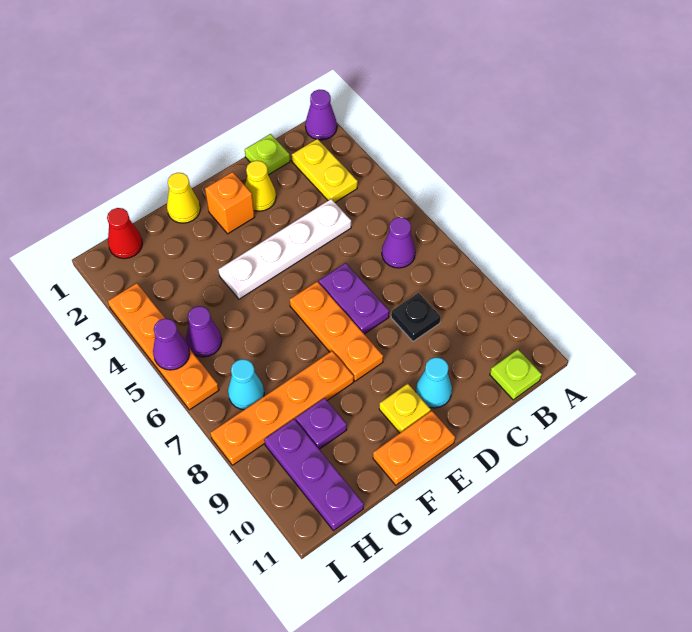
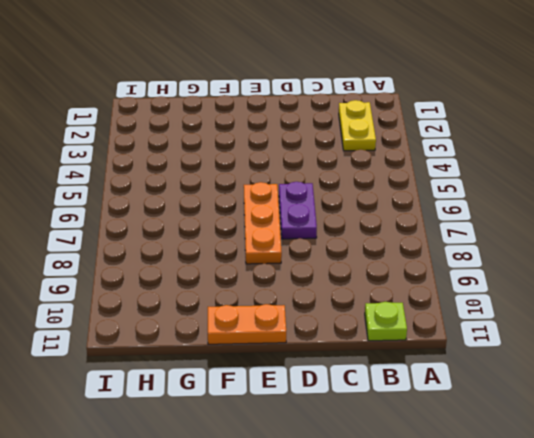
none -> purple 1x1 cone [305,90,337,140]
none -> purple 1x1 cone [382,217,415,268]
none -> lime 1x1 plate [245,134,290,175]

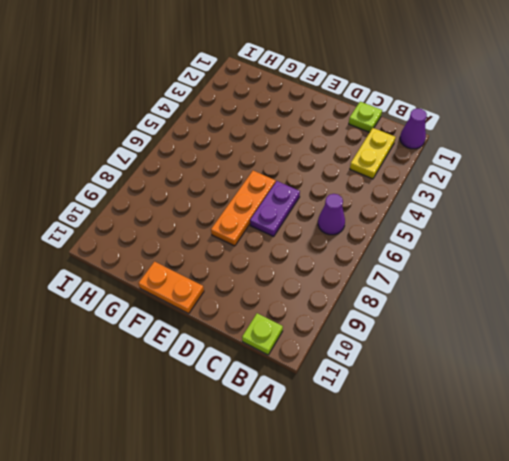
none -> white 1x4 plate [219,199,351,299]
none -> black 1x1 plate [391,293,441,341]
none -> yellow 1x1 cone [245,161,276,211]

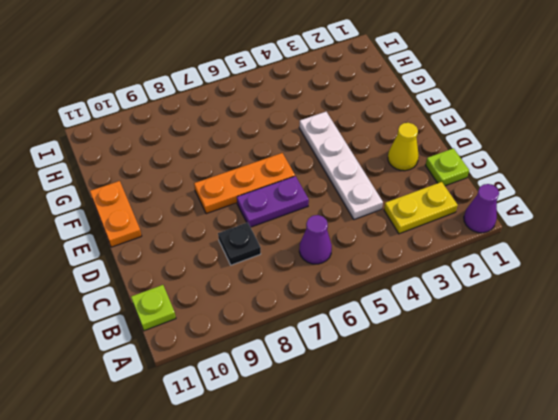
none -> cyan 1x1 cone [416,357,452,408]
none -> orange 1x1 brick [205,172,255,234]
none -> yellow 1x1 plate [379,384,431,433]

